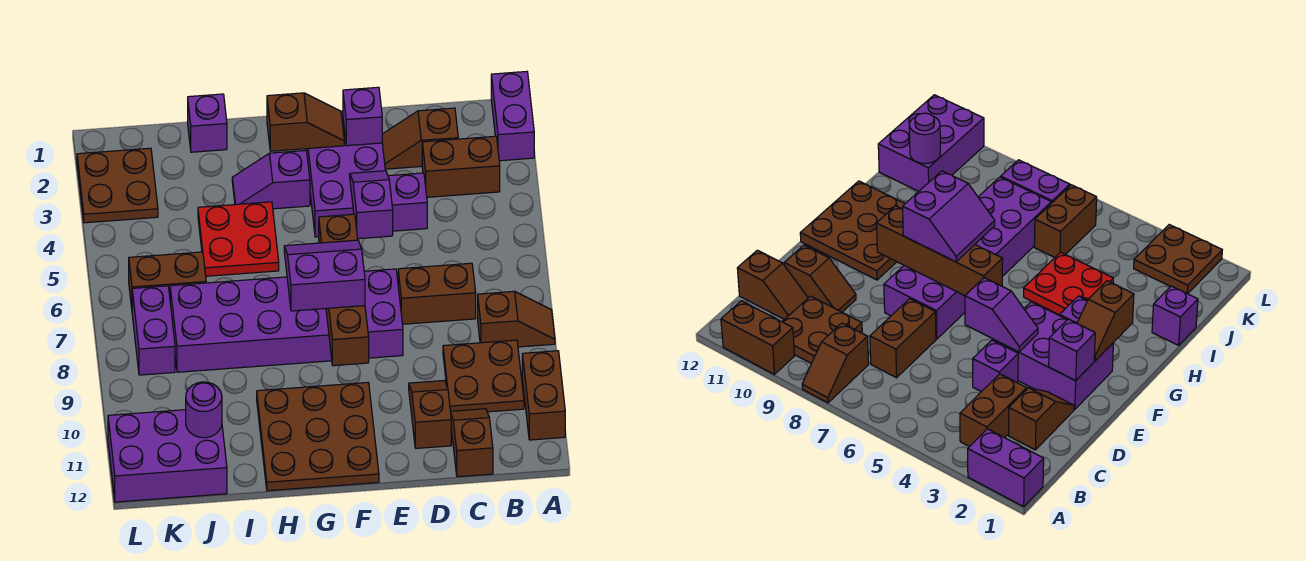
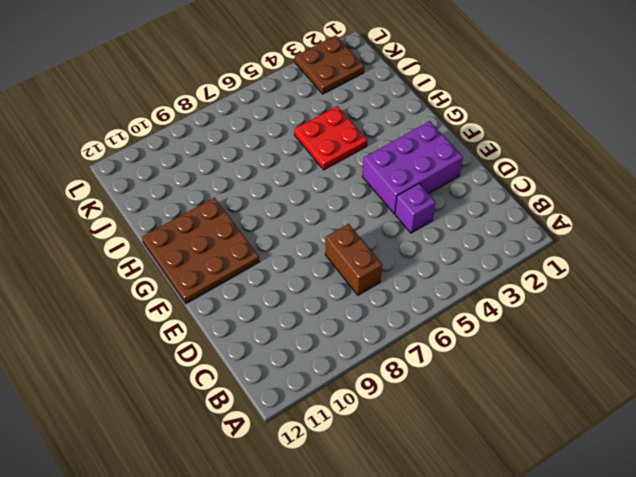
none -> purple 1x2 brick [491,71,534,161]
none -> brown 1x2 slope [478,291,555,347]
none -> brown 1x2 brick [522,351,565,440]

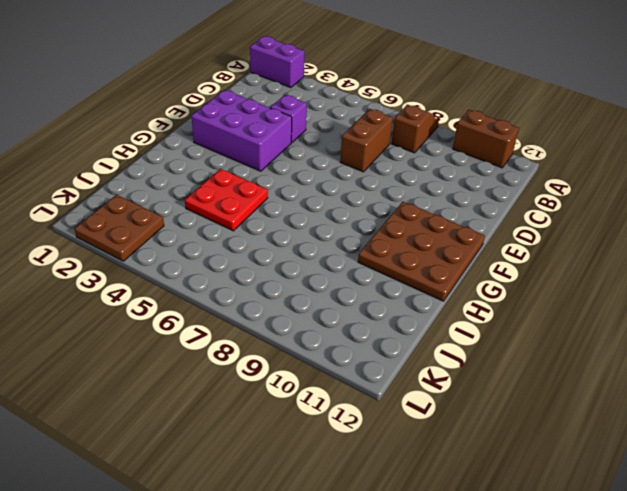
none -> brown 1x2 brick [422,136,500,197]
none -> brown 2x2 plate [443,340,524,412]
none -> brown 1x2 slope [382,108,458,169]

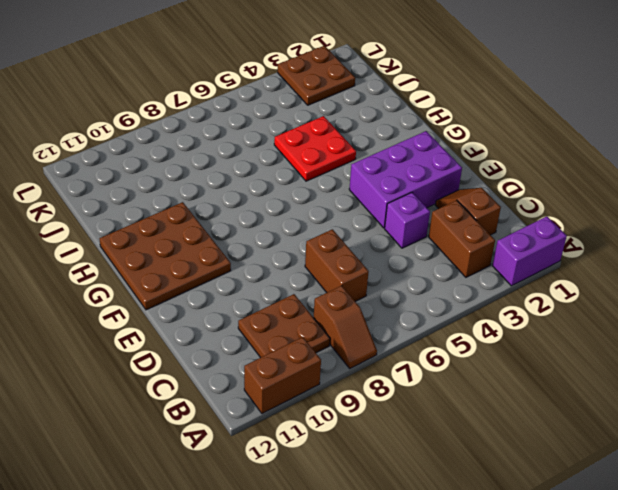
none -> brown 1x2 slope [451,409,493,477]
none -> brown 1x2 slope [409,381,451,448]
none -> purple 2x6 brick [170,269,403,372]

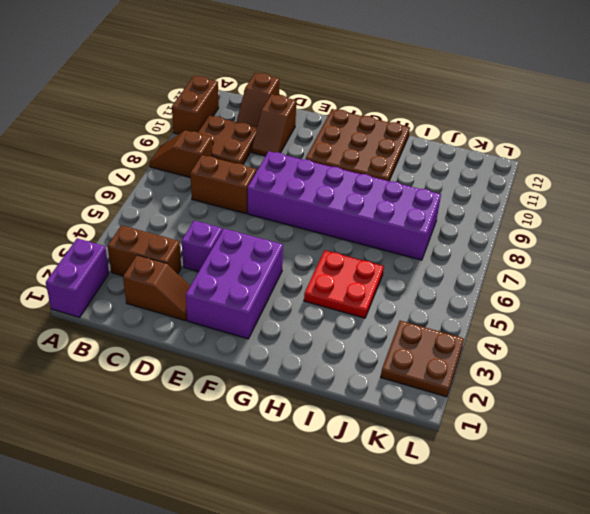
none -> purple 1x2 slope [232,150,310,209]
none -> purple 1x1 brick [188,94,227,152]
none -> brown 1x2 brick [129,252,206,308]

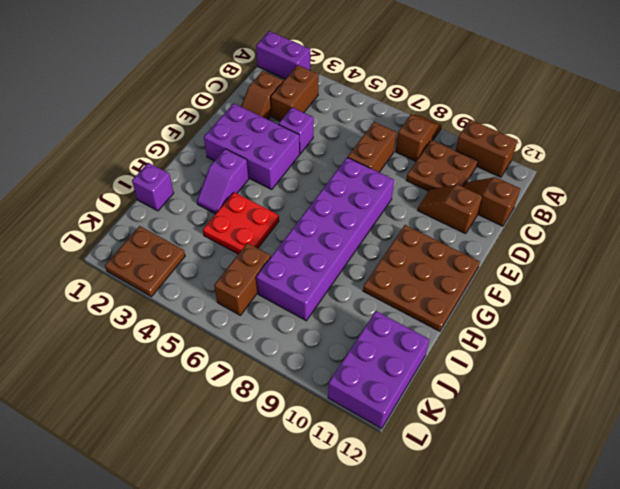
none -> purple 1x2 brick [132,286,175,375]
none -> purple 1x1 brick [343,87,382,146]
none -> purple 1x2 slope [350,171,393,239]

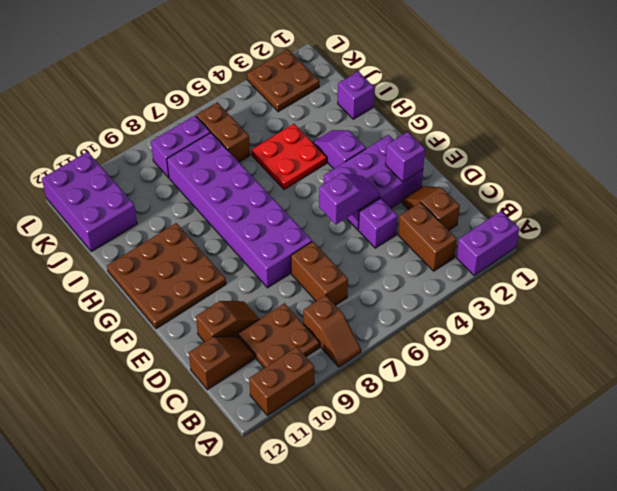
none -> brown 1x2 slope [267,93,344,151]
none -> brown 1x4 brick [319,214,369,366]
none -> purple 1x1 round brick [186,382,222,438]

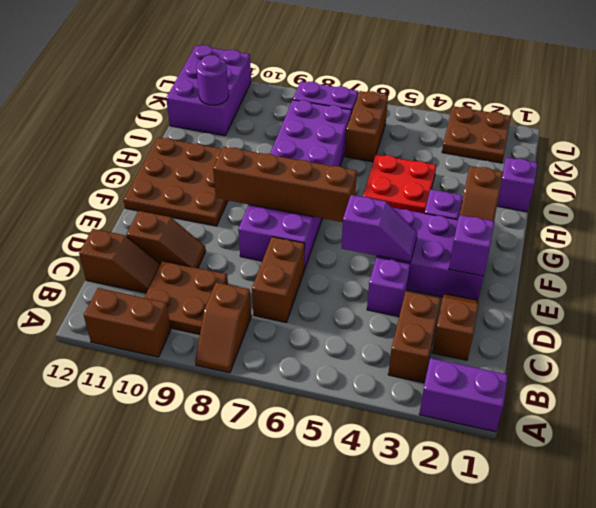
none -> purple 2x2 slope [284,240,365,311]

